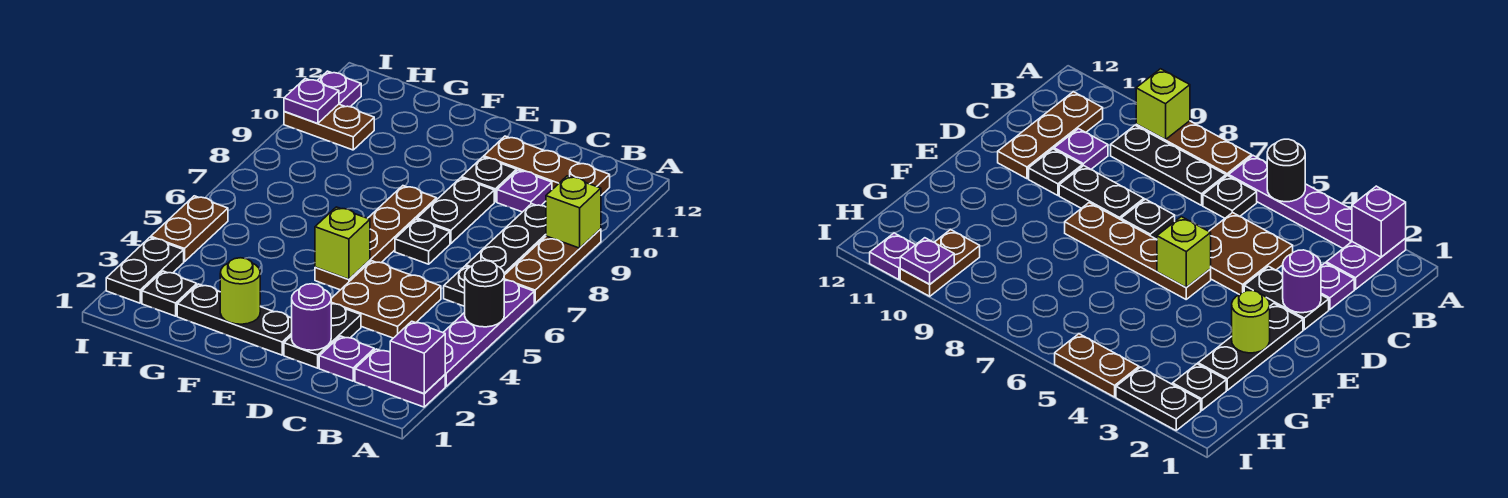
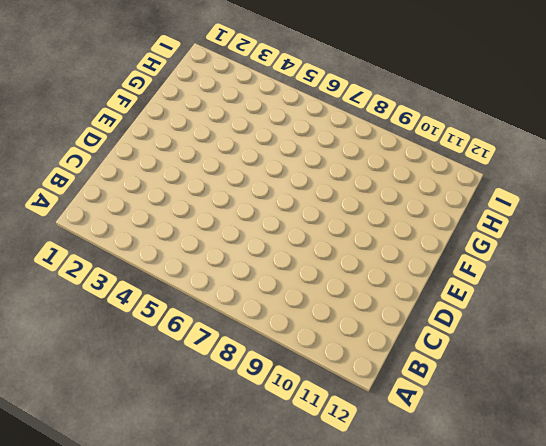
none -> purple 1x2 plate [355,349,445,407]
none -> purple 1x4 plate [443,280,534,386]
none -> brown 1x3 plate [504,229,601,303]

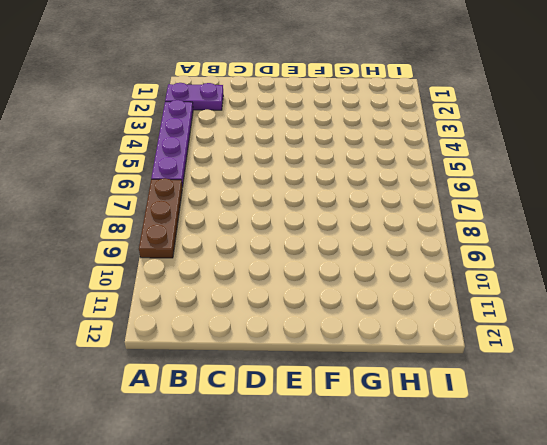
none -> black 1x1 plate [444,266,469,306]
none -> black 1x3 plate [466,204,546,275]
none -> brown 1x3 plate [484,136,610,195]

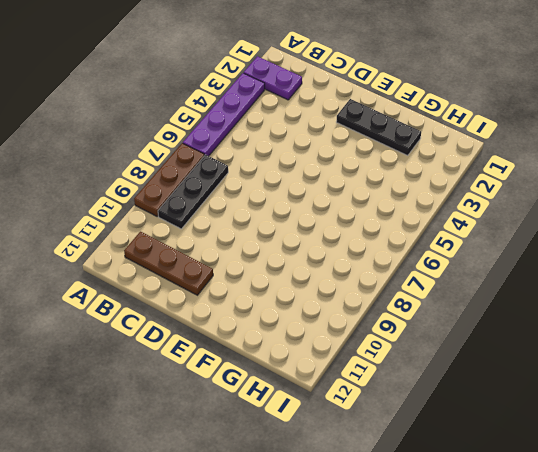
none -> black 1x1 plate [444,266,469,306]
none -> purple 1x1 plate [319,336,374,381]
none -> brown 2x2 plate [331,261,441,338]

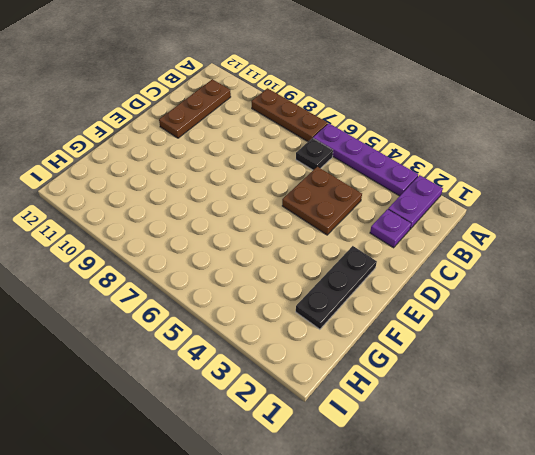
none -> black 1x3 plate [466,204,546,275]
none -> purple 1x1 plate [497,170,552,212]
none -> black 1x2 plate [284,304,361,368]

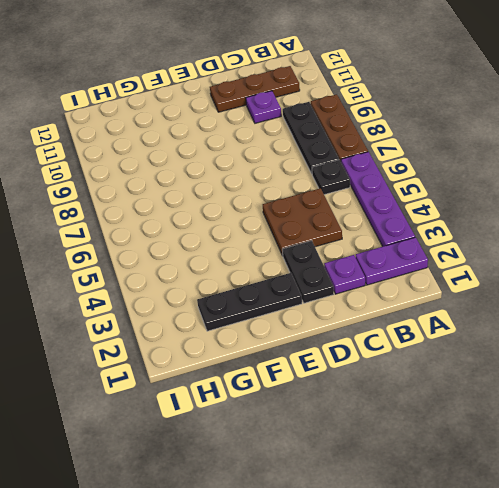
none -> black 1x1 plate [395,219,450,264]
none -> black 1x2 plate [417,178,494,244]
none -> black 1x1 plate [462,157,517,202]

